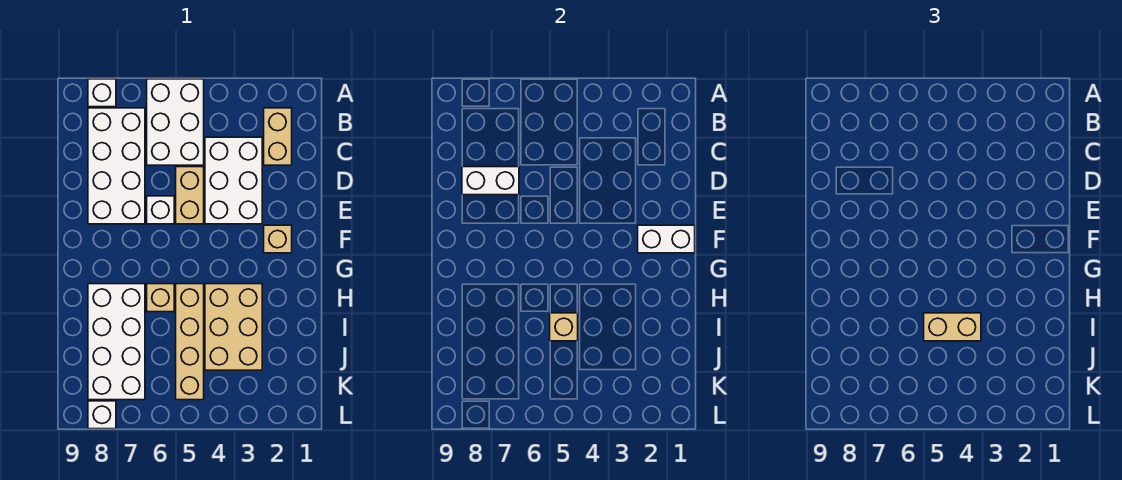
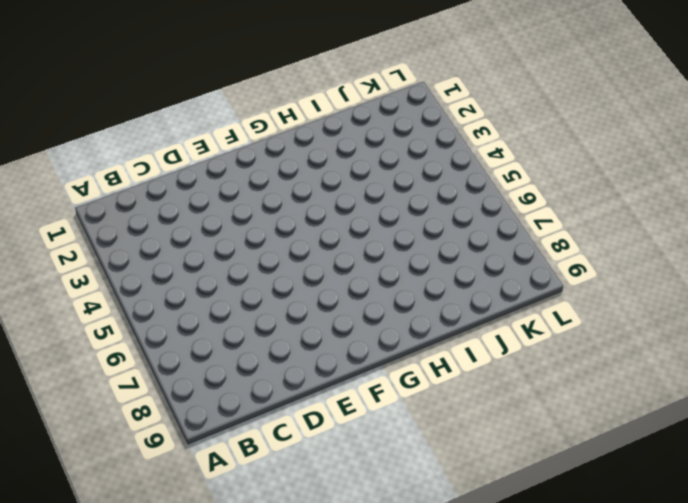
none -> white 2x3 brick [147,79,204,165]
none -> white 1x1 brick [88,79,116,107]
none -> tan 1x2 brick [264,108,292,165]

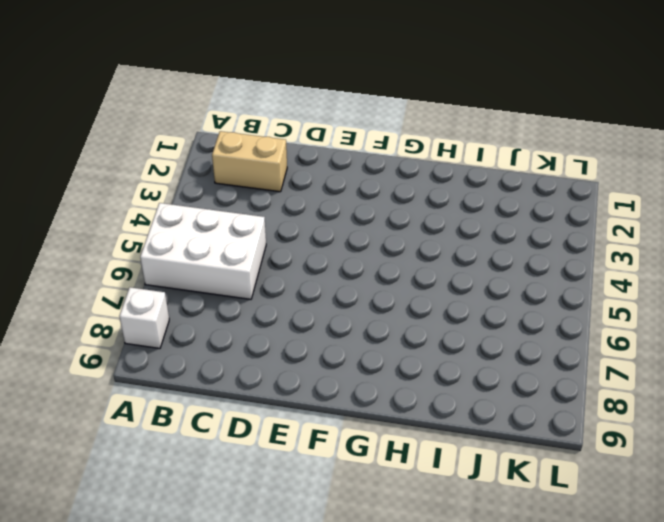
none -> white 2x4 brick [88,108,145,224]
none -> white 2x3 brick [205,137,262,224]
none -> tan 1x2 brick [176,167,204,224]

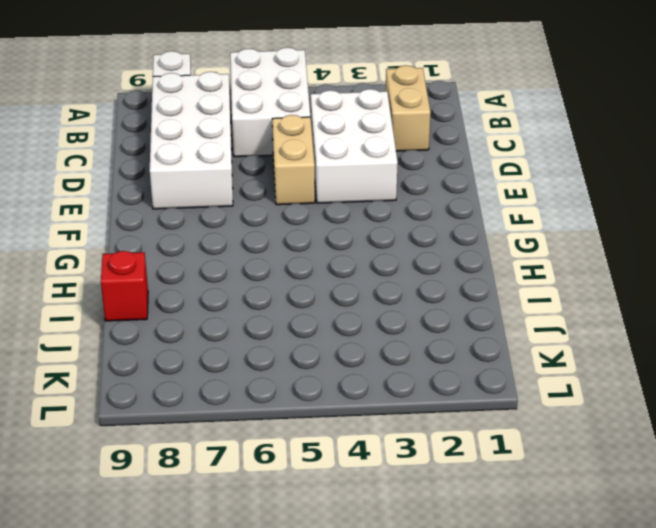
red 1x1 brick [101,251,148,321] -> none
none -> white 1x1 brick [147,196,174,224]
none -> tan 1x1 brick [264,225,292,253]
none -> tan 2x3 brick [205,284,262,370]

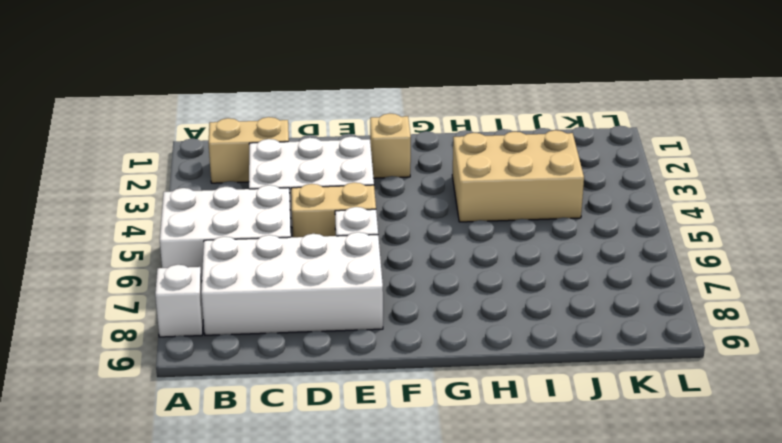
none -> tan 1x4 brick [176,284,204,400]
none -> tan 1x1 brick [147,284,174,312]
none -> white 2x4 brick [88,284,145,400]

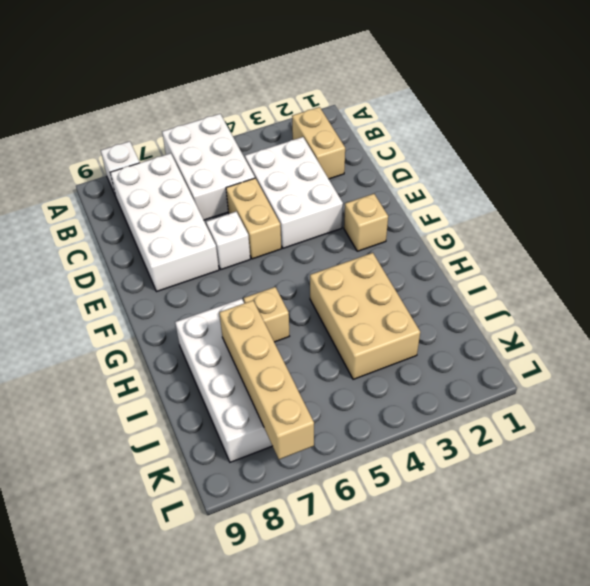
tan 1x4 brick [219,301,314,459] -> tan 1x4 brick moved to [176,284,204,400]
none -> white 1x1 brick [88,401,116,429]
none -> white 1x2 brick [462,167,519,195]
none -> white 1x2 brick [638,225,695,253]

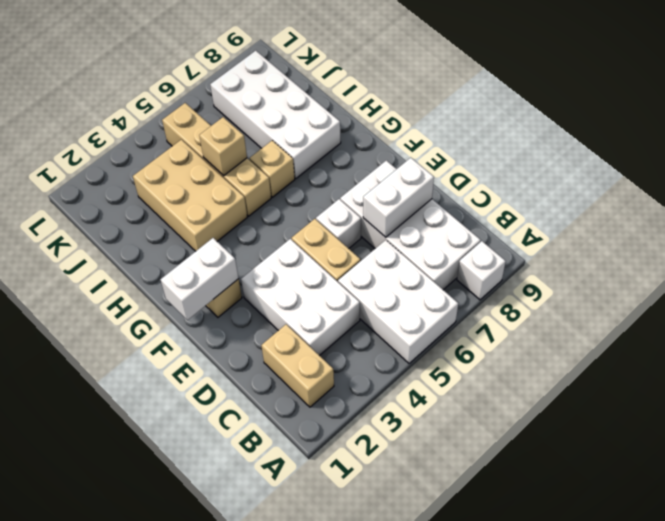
none -> white 1x1 brick [88,401,116,429]
none -> tan 1x2 brick [924,313,981,341]

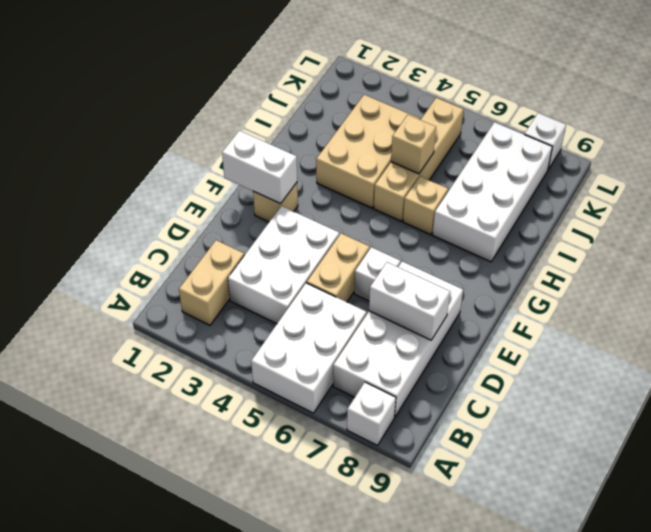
none -> tan 1x2 brick [924,313,981,341]

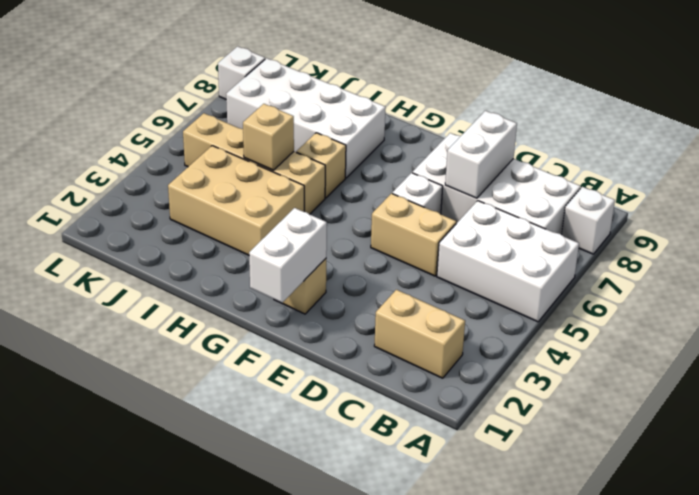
none -> white 2x3 brick [205,137,262,224]
none -> tan 1x2 brick [924,313,981,341]

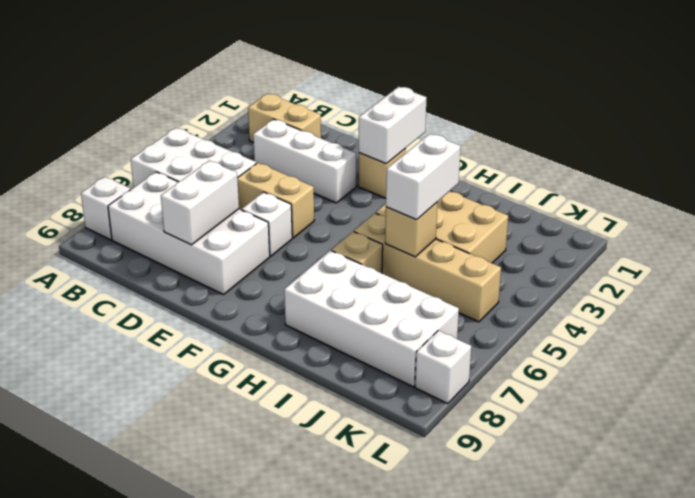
white 1x3 brick [253,119,356,203] -> white 2x3 brick [205,137,262,224]
white 1x2 brick [386,134,461,220] -> tan 1x2 brick [924,313,981,341]

